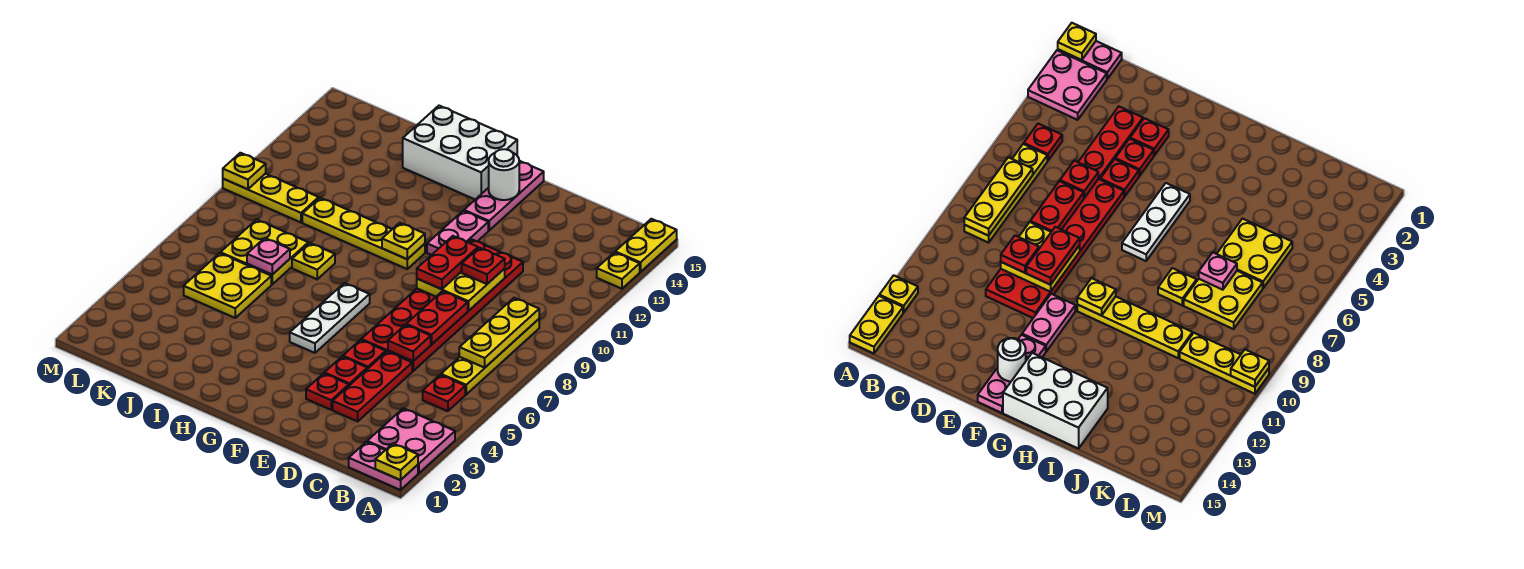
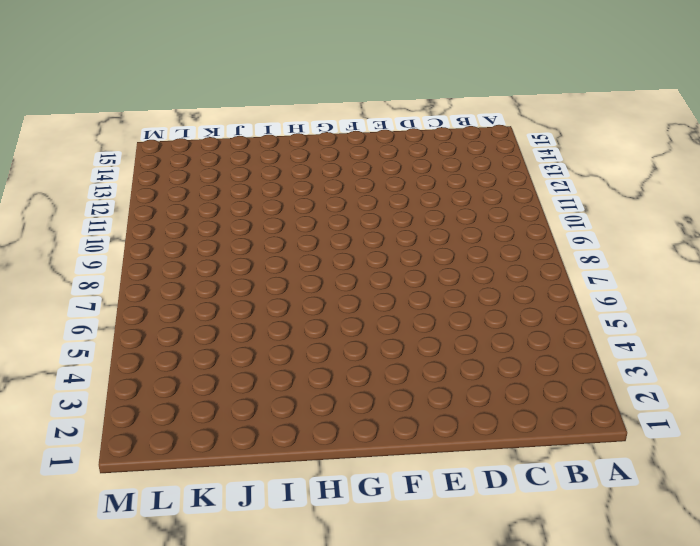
none -> pink 1x2 plate [349,442,418,490]
none -> pink 2x2 plate [367,408,455,473]
none -> yellow 1x1 plate [597,252,640,289]
none -> yellow 1x2 plate [615,219,677,272]

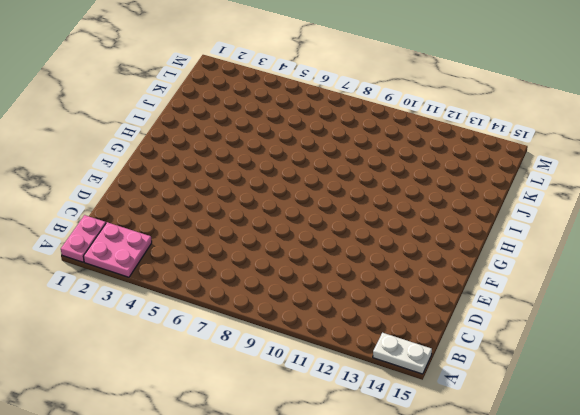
white 1x2 plate [373,333,432,374] -> yellow 1x2 plate [615,219,677,272]
none -> yellow 1x1 plate [597,252,640,289]
none -> red 1x1 plate [423,375,465,411]
none -> yellow 1x4 plate [441,319,539,394]
none -> red 1x3 plate [333,352,412,421]

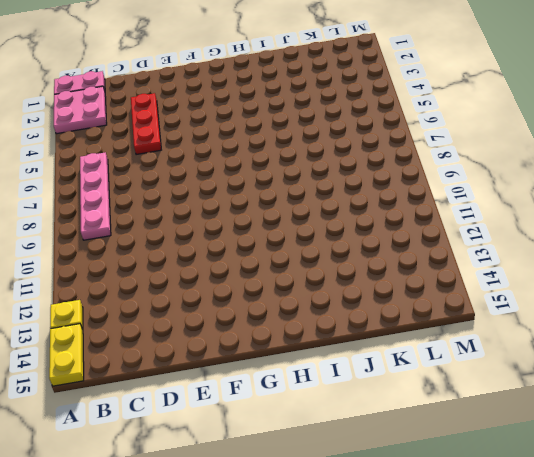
pink 1x4 plate [80,152,111,240] -> yellow 1x4 plate [441,319,539,394]
none -> red 1x1 plate [423,375,465,411]
none -> red 2x6 plate [361,239,523,371]
none -> red 1x1 plate [306,373,349,410]
none -> red 1x1 plate [324,357,367,385]

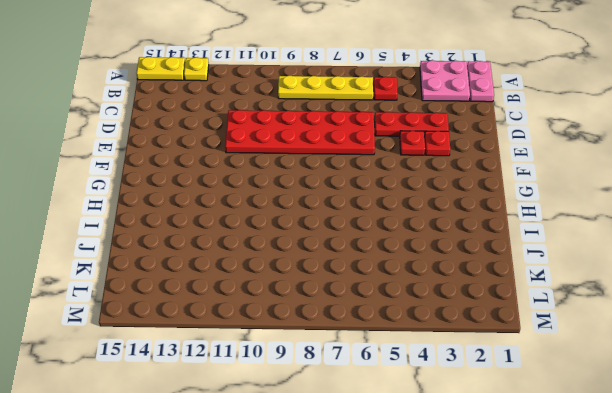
none -> red 1x1 plate [343,340,386,369]
none -> pink 1x2 plate [427,211,488,255]
none -> pink 1x3 plate [464,161,544,230]
none -> white 1x3 plate [290,283,370,353]

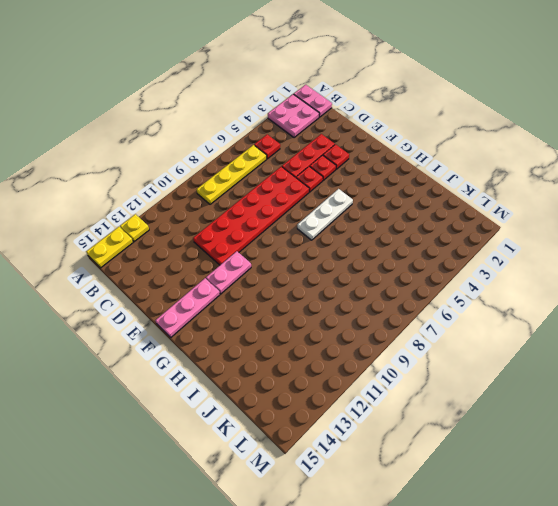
none -> yellow 1x4 plate [302,198,425,269]
none -> white 2x3 brick [403,106,517,199]
none -> yellow 1x1 plate [292,243,335,279]
none -> yellow 2x2 plate [184,253,271,318]

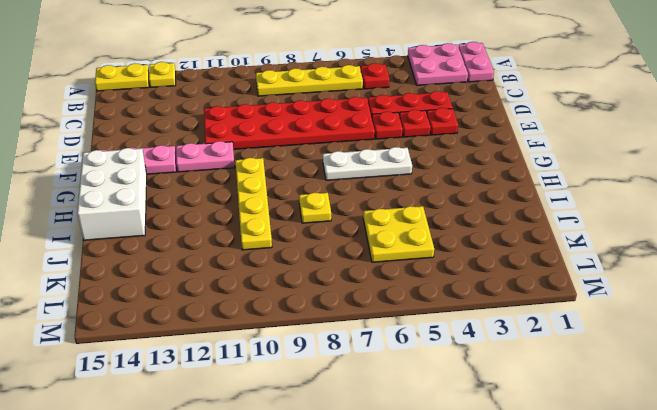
none -> yellow 2x2 plate [220,220,309,284]
none -> yellow 1x3 plate [223,174,319,222]
none -> yellow 1x1 plate [375,444,418,480]
none -> yellow 1x3 plate [459,298,539,368]

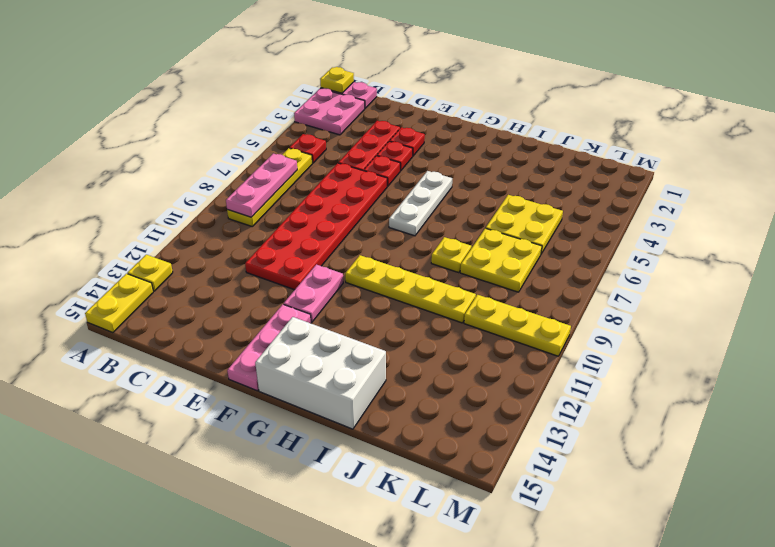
pink 1x3 plate [226,154,297,217] -> yellow 1x3 plate [459,298,539,368]
none -> red 1x1 plate [388,325,431,361]
none -> red 1x2 plate [406,291,468,344]
none -> yellow 2x2 plate [417,269,505,311]
none -> white 1x1 round brick [489,149,519,200]

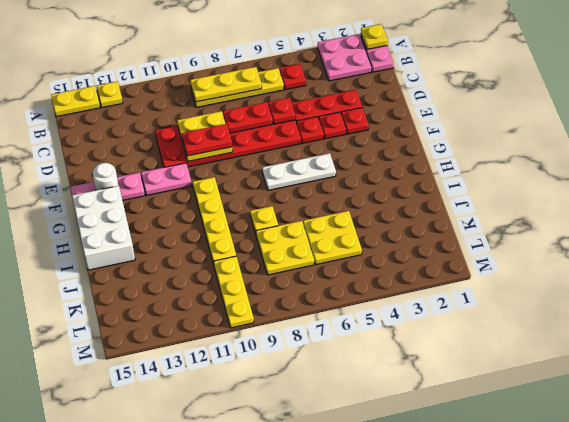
none -> yellow 1x1 plate [382,223,425,259]
none -> pink 1x1 plate [247,238,290,274]
none -> yellow 1x1 plate [223,153,266,189]
none -> red 1x1 plate [462,248,505,284]

